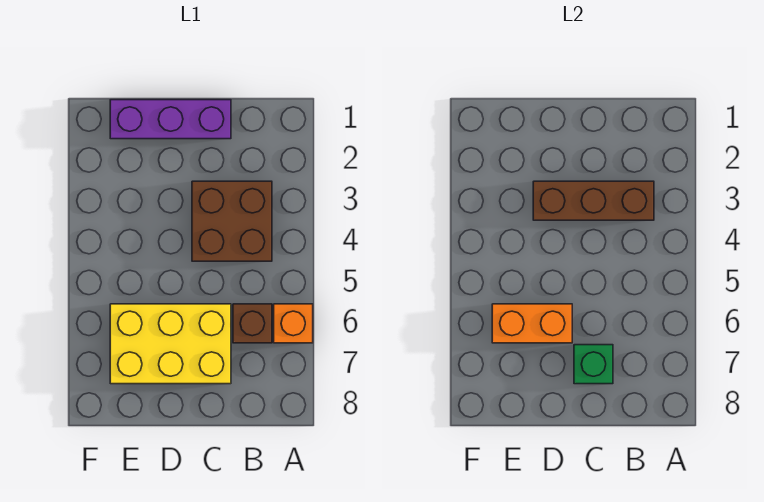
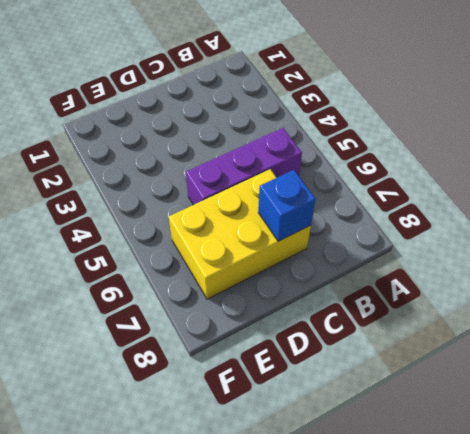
purple 1x3 brick [186,128,302,205] -> purple 1x3 brick moved to [110,100,231,139]
blue 1x1 brick [258,170,316,241] -> green 1x1 brick [574,345,613,384]
none -> orange 1x1 brick [274,304,313,343]
none -> brown 2x2 brick [192,181,272,261]

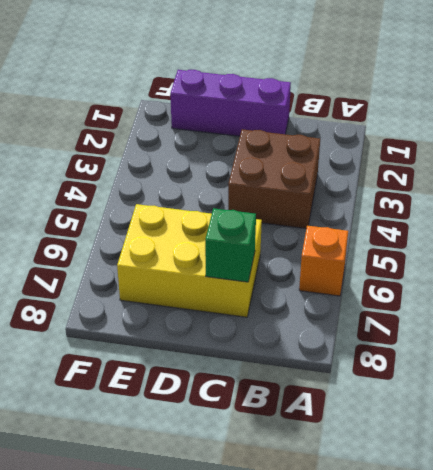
none -> brown 1x1 brick [233,304,272,343]
none -> brown 1x3 brick [533,181,654,220]

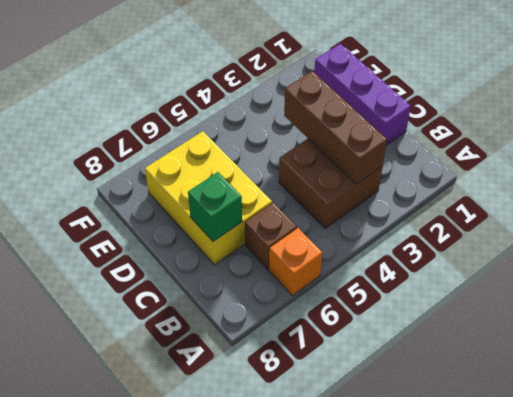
none -> orange 1x2 brick [492,304,572,343]

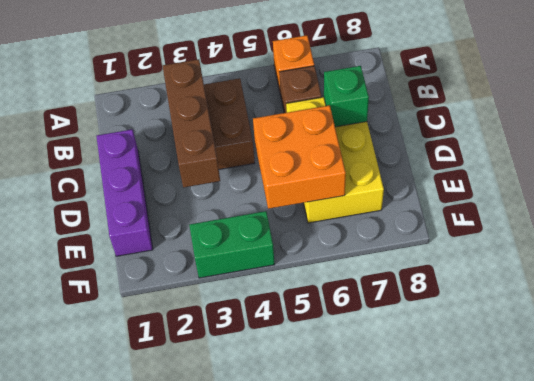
orange 2x2 brick [253,105,346,209] -> orange 1x2 brick [492,304,572,343]
green 1x2 brick [189,211,275,278] -> none

